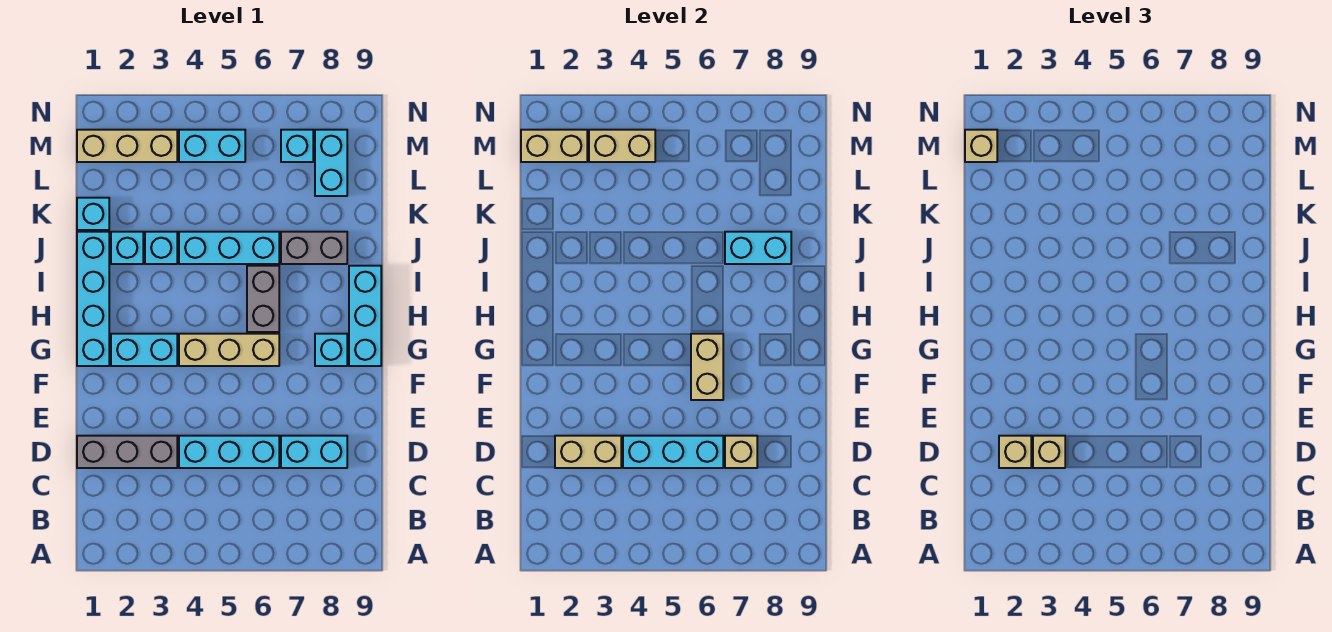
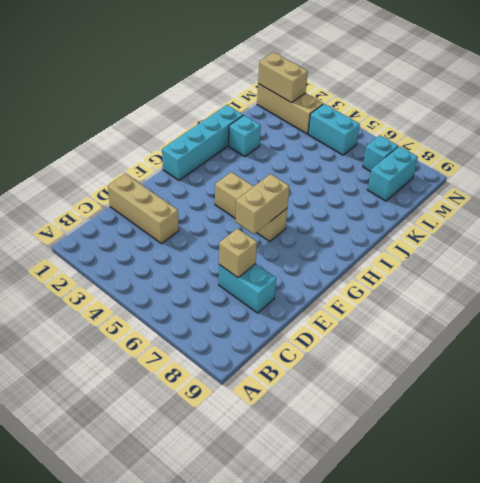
tan 1x3 brick [108,174,179,244] -> grey 1x3 brick [77,436,177,468]
none -> cyan 1x3 brick [179,436,279,468]
none -> cyan 1x2 brick [111,334,177,366]
none -> cyan 1x1 brick [315,334,347,366]

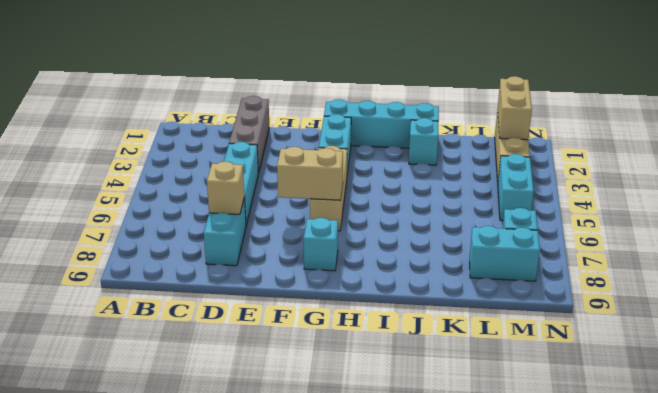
none -> cyan 1x3 brick [349,266,381,366]
none -> grey 1x2 brick [247,266,279,332]
none -> cyan 1x1 brick [145,232,177,264]

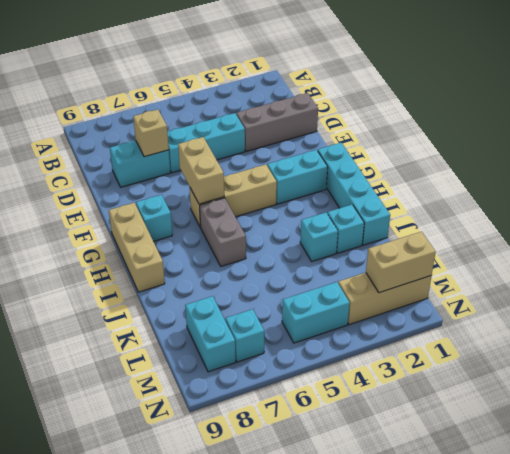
tan 1x3 brick [109,203,165,292] -> cyan 1x3 brick [349,266,381,366]
none -> cyan 1x3 brick [179,232,279,264]
none -> grey 1x2 brick [281,232,347,264]
none -> cyan 1x1 brick [77,198,109,230]

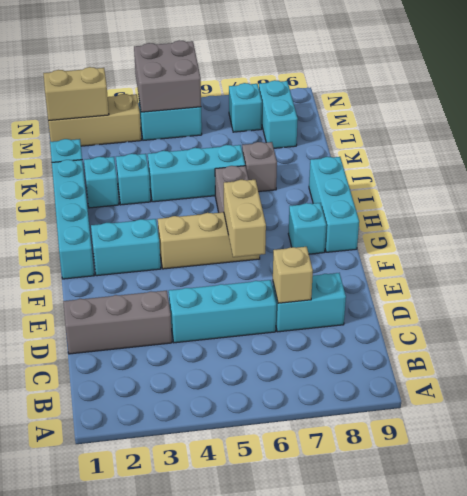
grey 1x1 brick [242,142,277,192] -> grey 1x2 brick [281,232,347,264]
grey 2x2 brick [134,40,201,112] -> tan 1x2 brick [589,130,655,162]
none -> tan 1x2 brick [555,436,621,468]
none -> cyan 1x3 brick [623,436,723,468]
none -> cyan 1x2 brick [725,232,791,264]

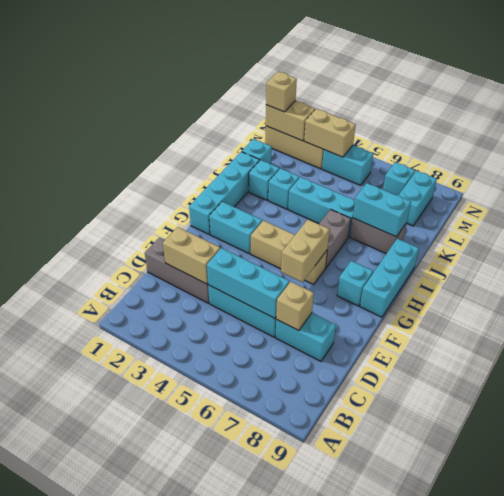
none -> tan 1x1 brick [999,436,1031,468]
none -> tan 1x1 brick [1033,436,1065,468]

